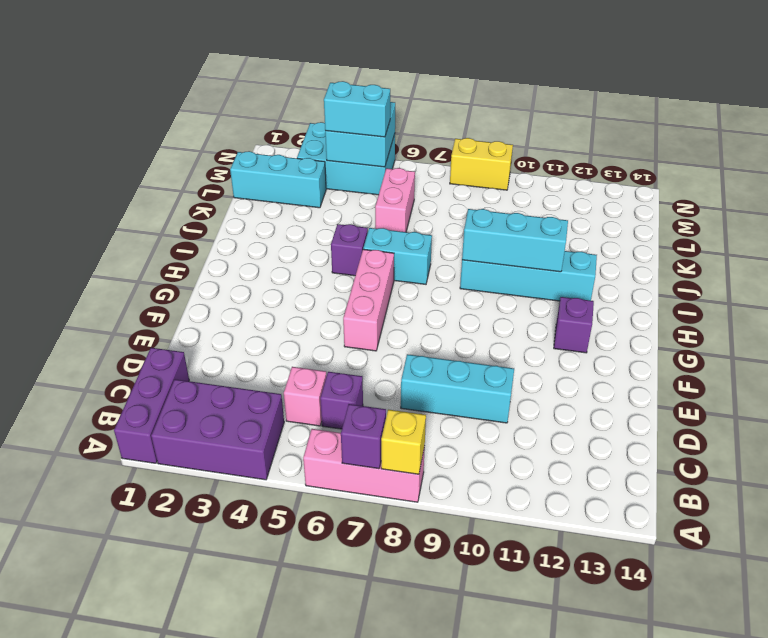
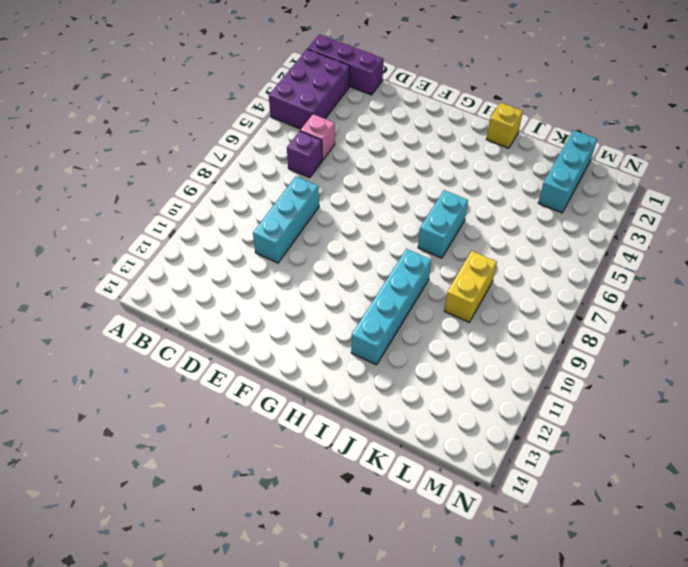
yellow 1x1 brick [486,103,523,148] -> yellow 1x1 brick moved to [381,410,426,474]
yellow 1x2 brick [444,251,497,322] -> yellow 1x2 brick moved to [450,138,513,190]
none -> pink 1x3 brick [303,429,425,502]
none -> pink 1x3 brick [343,249,394,351]
none -> purple 1x1 brick [554,297,594,353]

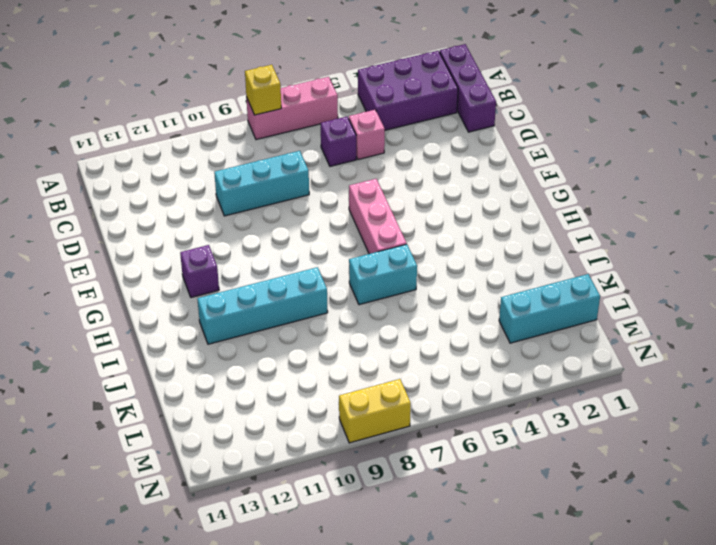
none -> purple 1x1 brick [331,224,368,276]
none -> pink 1x2 brick [375,168,415,232]
none -> cyan 2x3 brick [297,122,395,195]

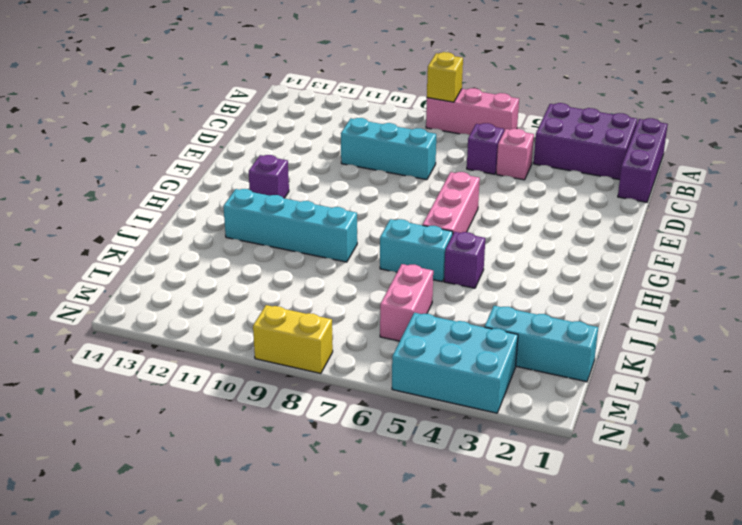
none -> purple 1x1 brick [341,404,386,469]
none -> cyan 1x3 brick [462,209,568,272]
none -> cyan 2x2 brick [325,102,395,167]

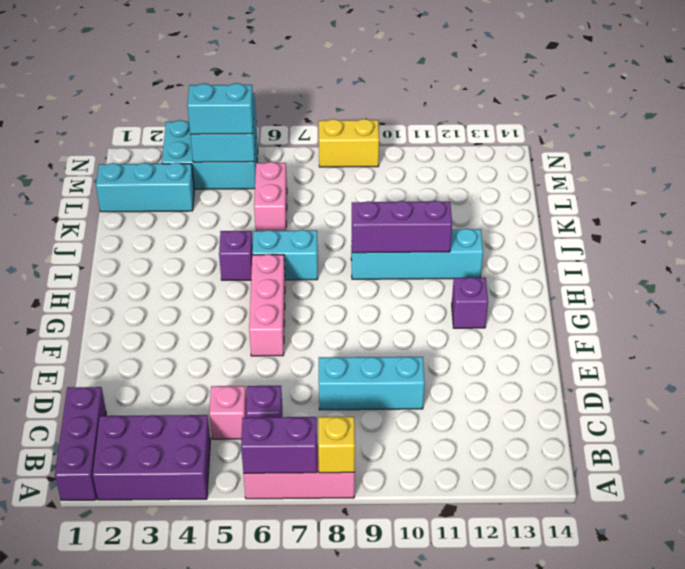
purple 1x2 brick [241,417,317,473] -> purple 1x1 brick [341,404,386,469]
purple 1x3 brick [352,201,452,253] -> cyan 1x3 brick [462,209,568,272]

